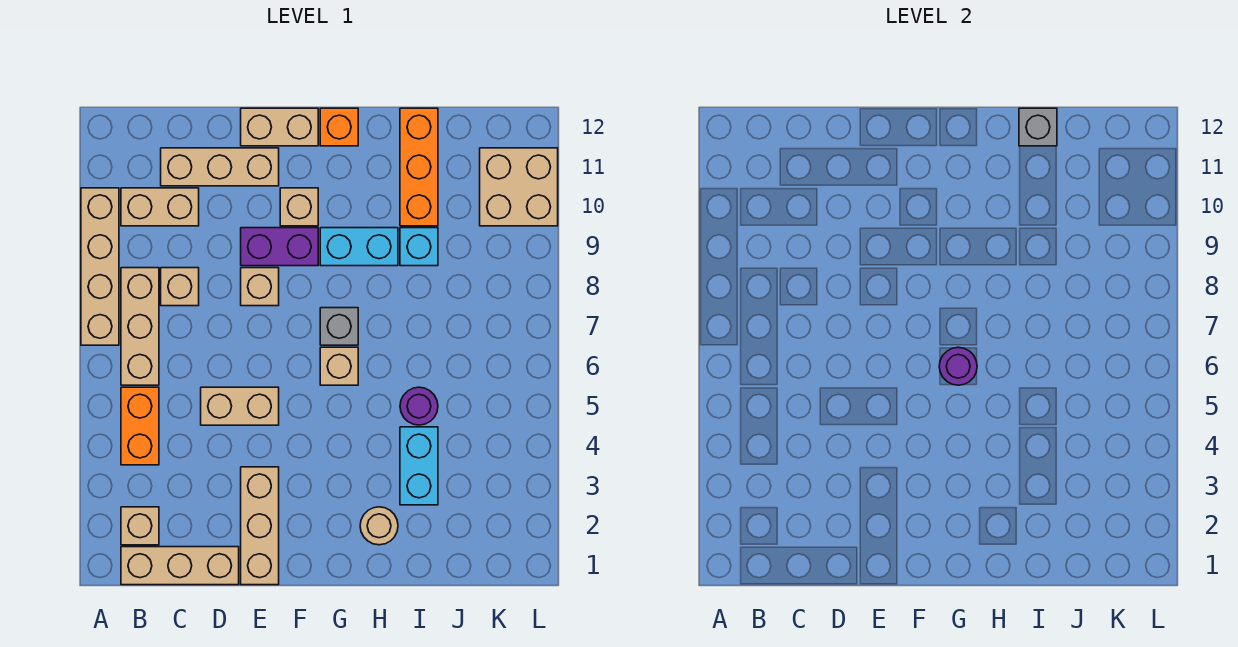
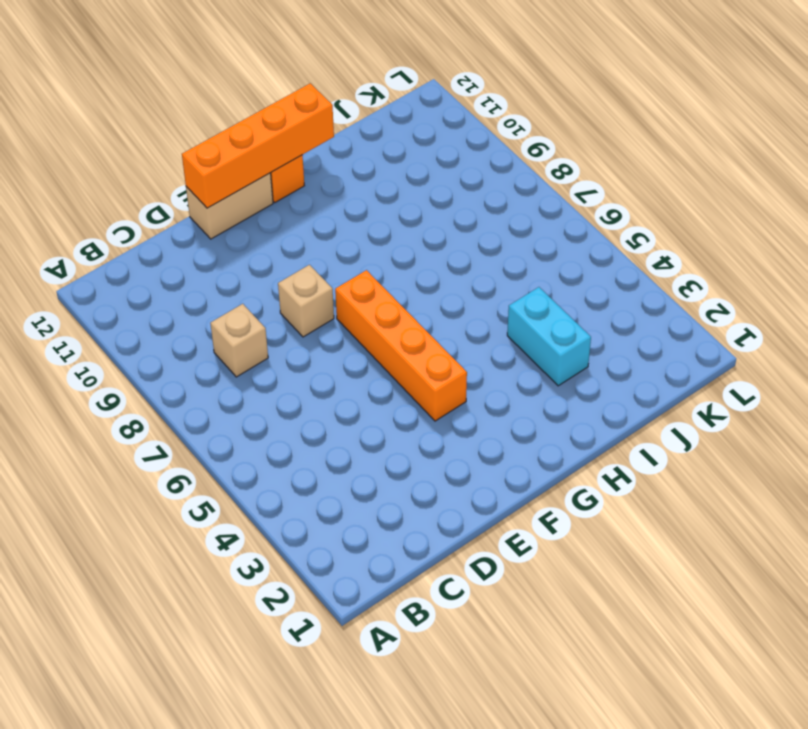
orange 1x4 brick [182,83,334,208] -> none
orange 1x4 brick [335,270,467,421] -> none
none -> tan 1x4 brick [81,188,119,345]
none -> tan 1x3 brick [121,547,239,585]
none -> tan 1x1 brick [121,507,159,545]

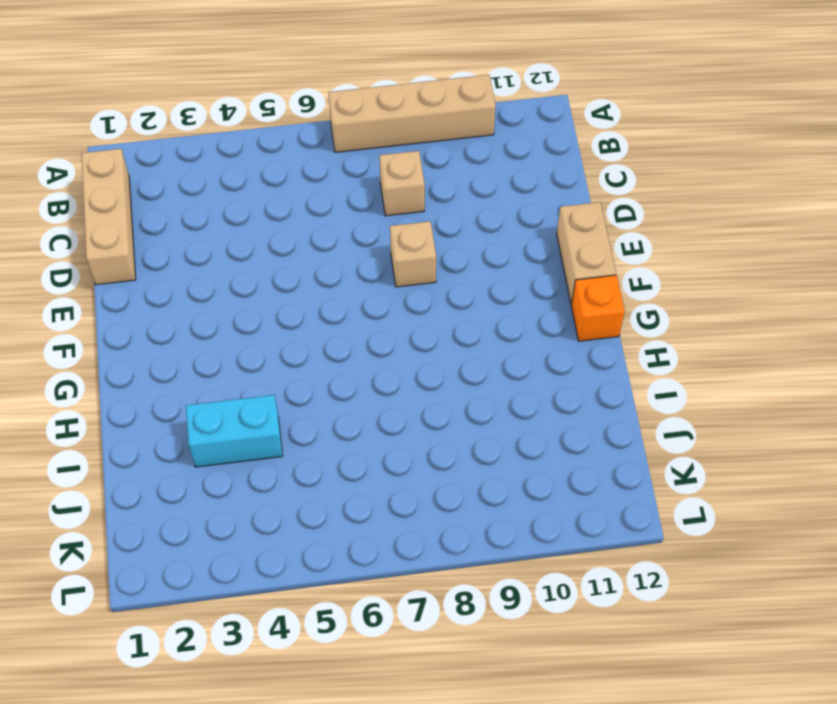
none -> tan 1x1 brick [121,507,159,545]
none -> orange 1x2 brick [121,387,159,465]
none -> tan 1x3 brick [121,268,159,385]

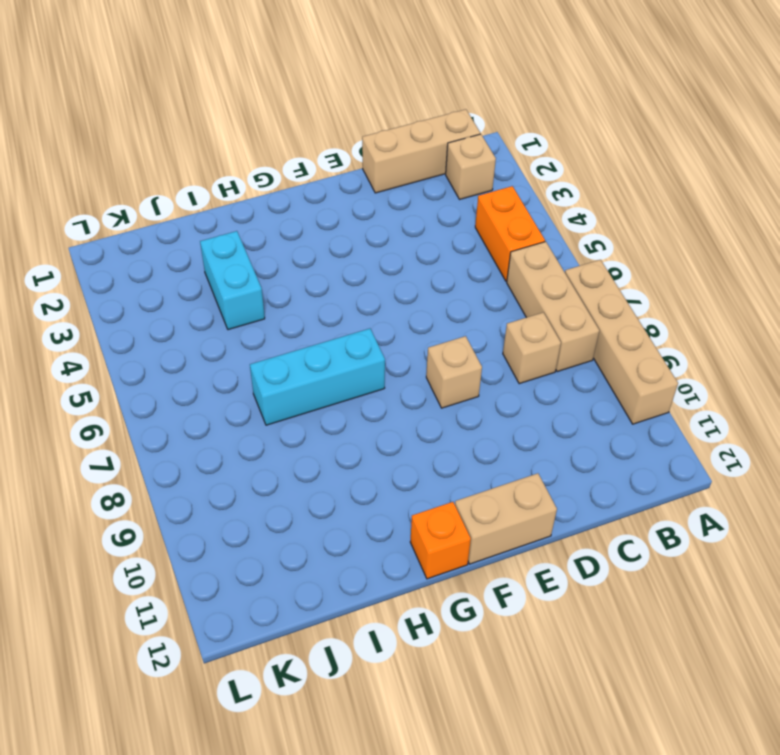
cyan 1x3 brick [250,329,385,425] -> grey 1x1 brick [320,308,358,345]
none -> tan 1x2 brick [121,188,199,226]
none -> tan 1x3 brick [161,148,279,186]
none -> tan 1x2 brick [201,387,279,425]

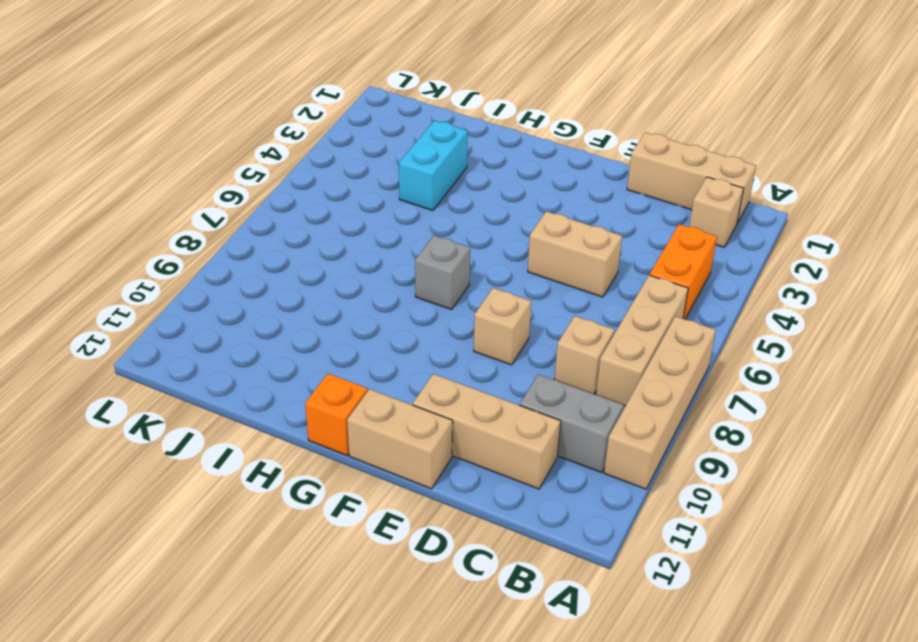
grey 1x2 brick [520,374,624,473] -> tan 1x2 brick [121,188,199,226]
none -> tan 1x3 brick [241,467,279,585]
none -> purple 1x2 brick [241,228,318,266]
none -> tan 1x1 brick [280,188,318,226]

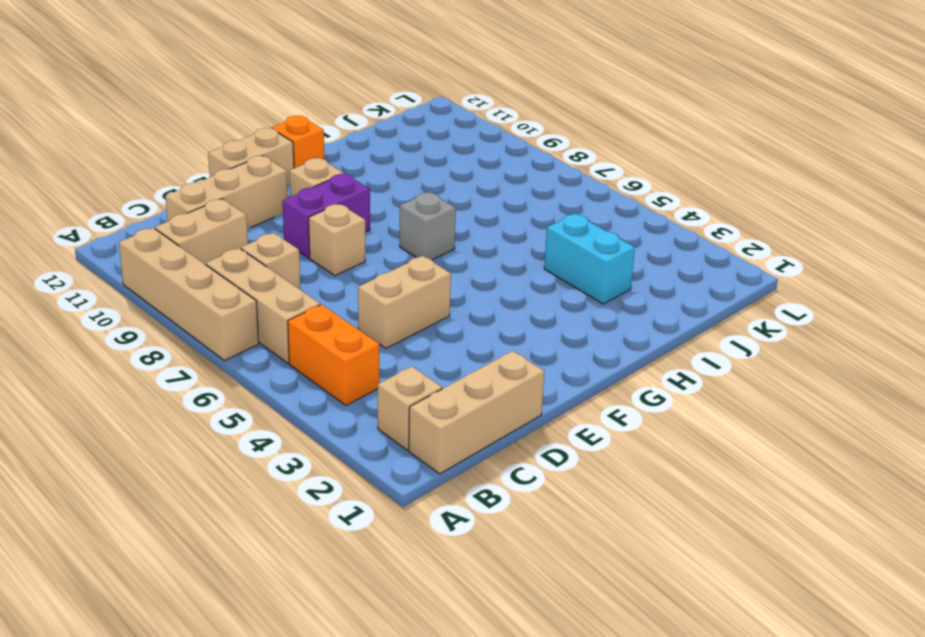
none -> tan 1x3 brick [241,467,279,585]
none -> tan 1x1 brick [320,347,358,385]
none -> cyan 1x2 brick [320,228,398,266]

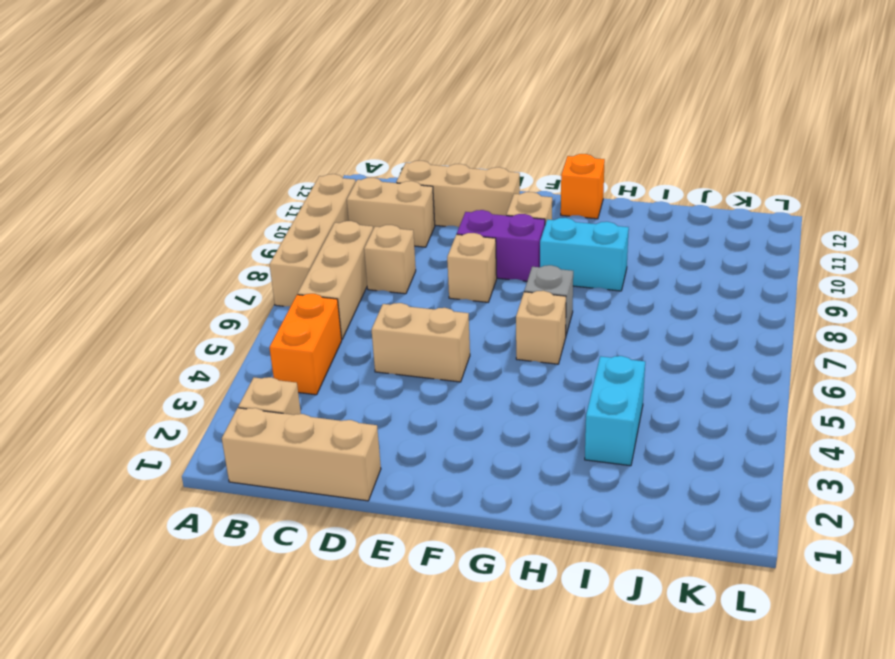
none -> tan 1x3 brick [241,467,279,585]
none -> tan 1x2 brick [241,108,318,146]
none -> tan 1x1 round brick [360,507,398,545]

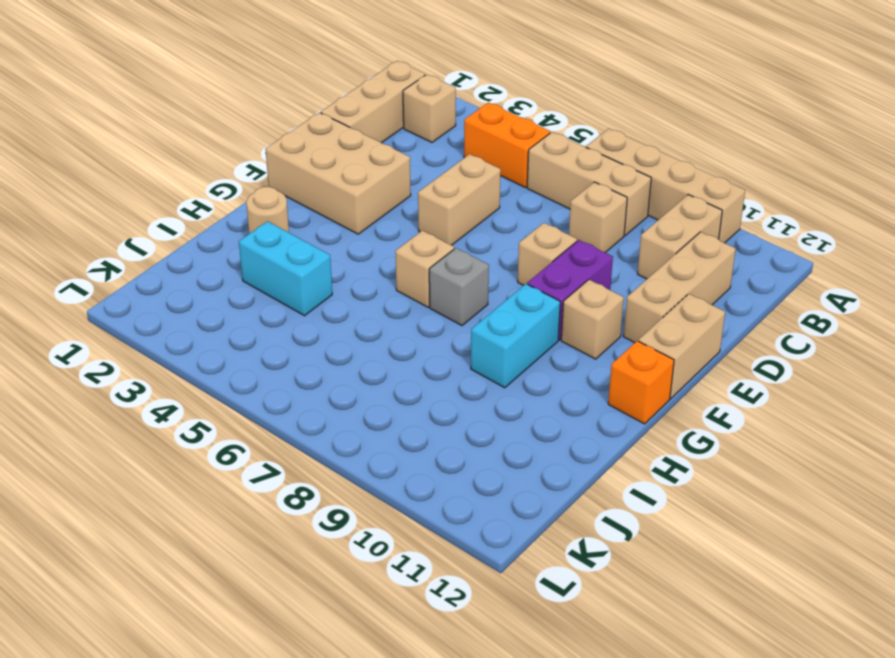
tan 2x3 brick [266,113,411,234] -> tan 1x3 brick [241,467,279,585]
none -> purple 1x1 round brick [400,387,438,425]
none -> cyan 1x1 brick [400,228,438,266]
none -> orange 1x3 brick [400,108,438,226]

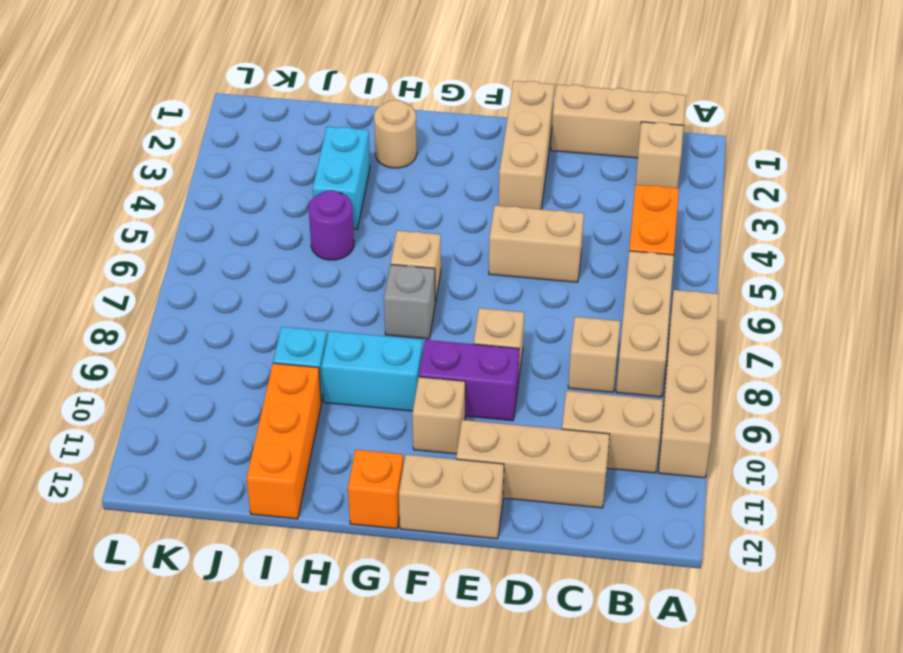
none -> tan 2x2 brick [480,148,558,226]
none -> purple 1x1 round brick [939,347,977,385]
none -> grey 1x1 brick [1019,108,1057,146]

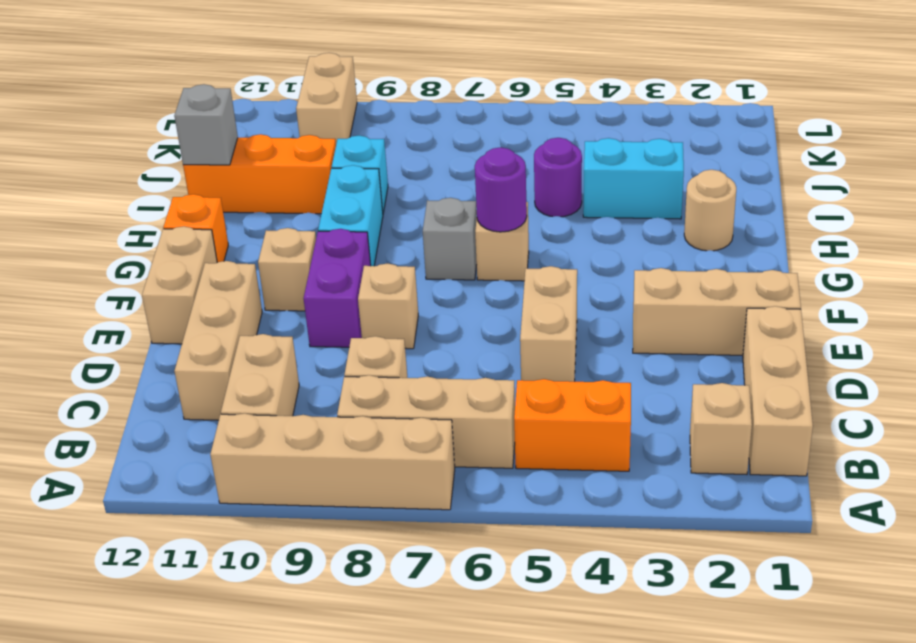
tan 1x2 brick [296,53,357,144] -> tan 2x2 brick [480,148,558,226]

